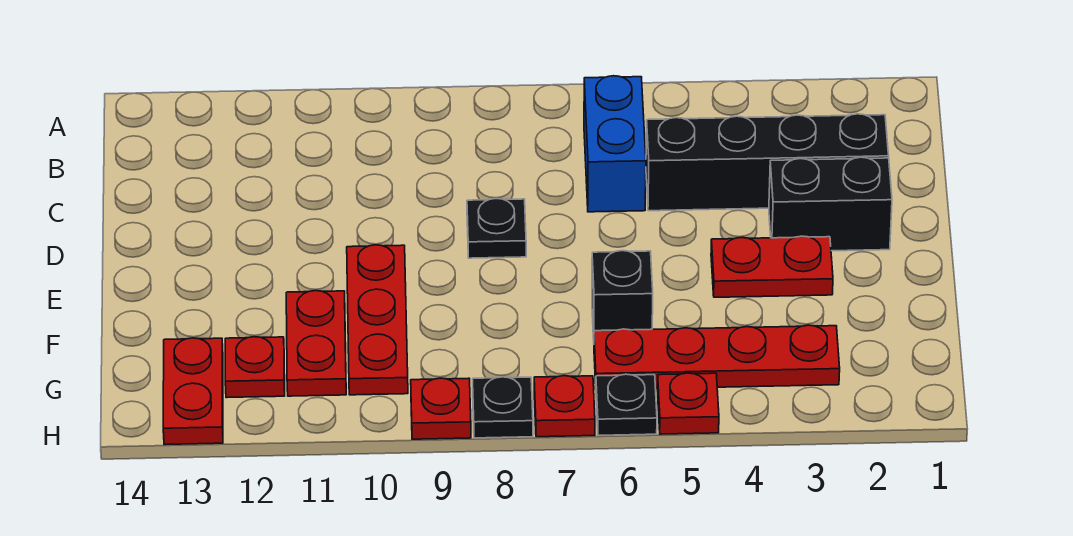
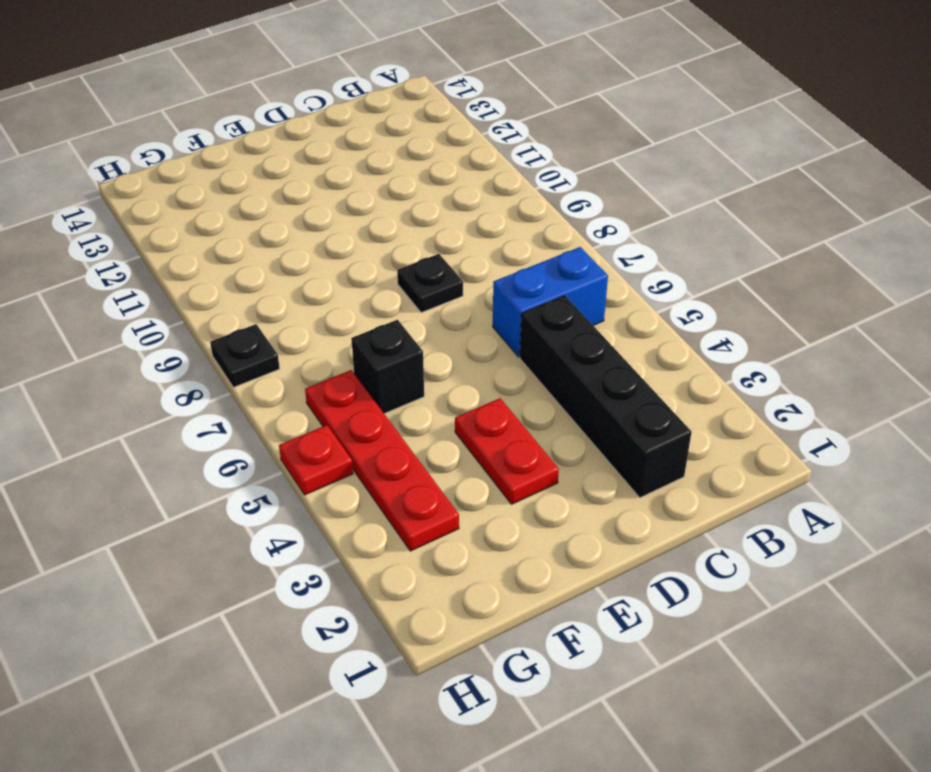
none -> black 1x2 brick [769,157,892,251]
none -> red 1x3 plate [347,245,408,395]
none -> red 1x2 plate [286,291,346,396]

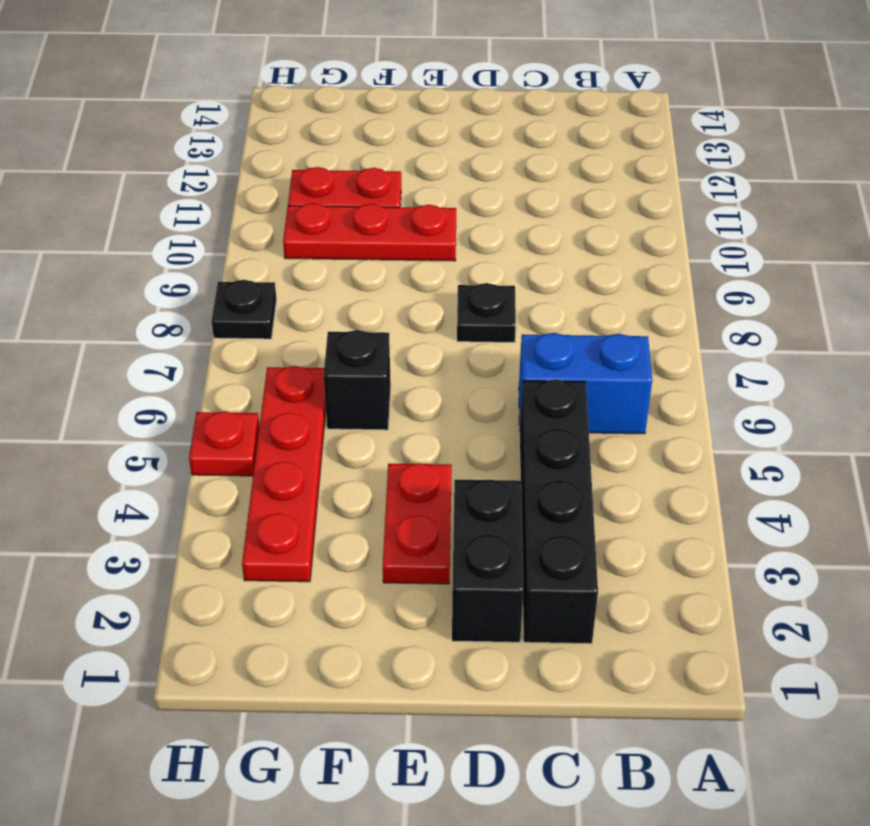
none -> red 1x1 plate [225,337,285,398]
none -> red 1x2 plate [163,338,223,445]
none -> black 1x1 plate [596,374,657,435]

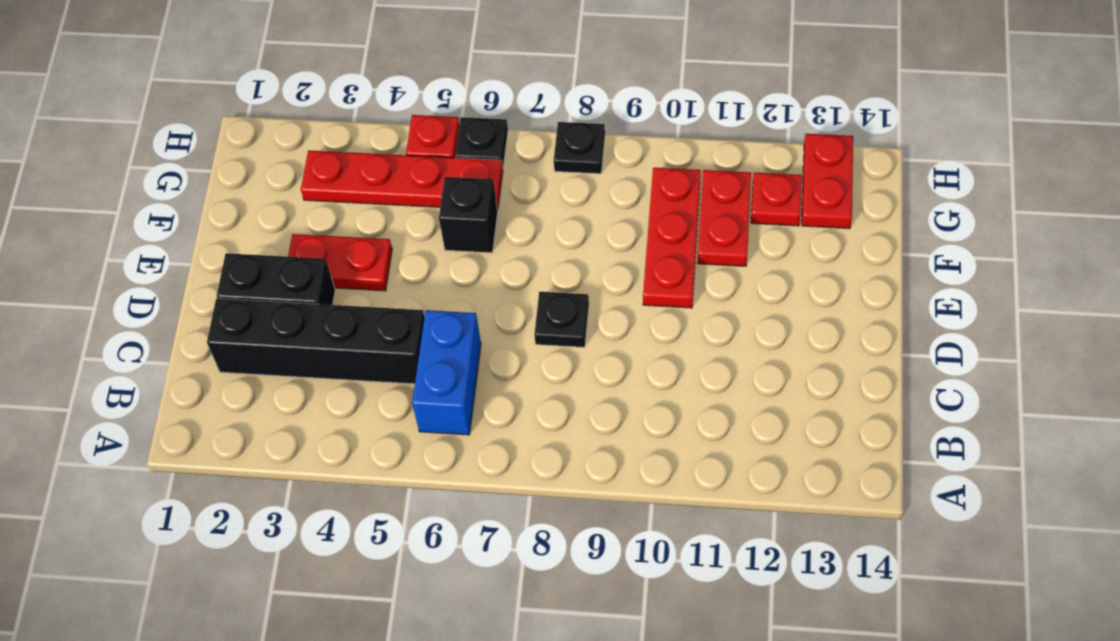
none -> red 1x1 plate [534,376,595,437]
none -> red 1x1 plate [411,378,471,439]

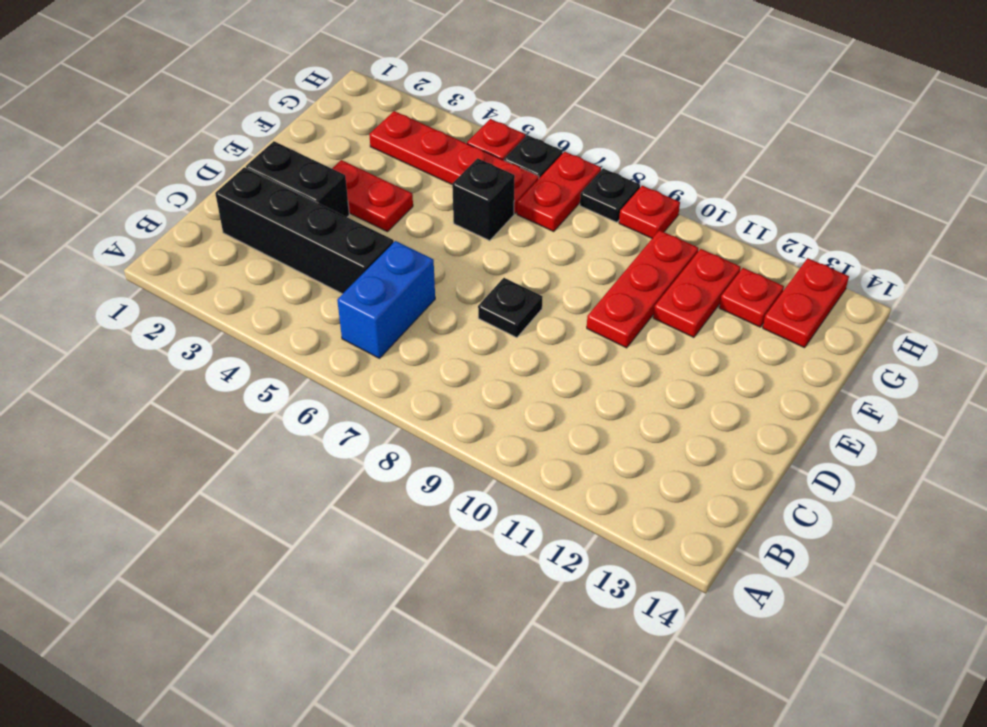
red 1x2 plate [517,152,601,231] -> red 1x1 plate [534,376,595,437]

